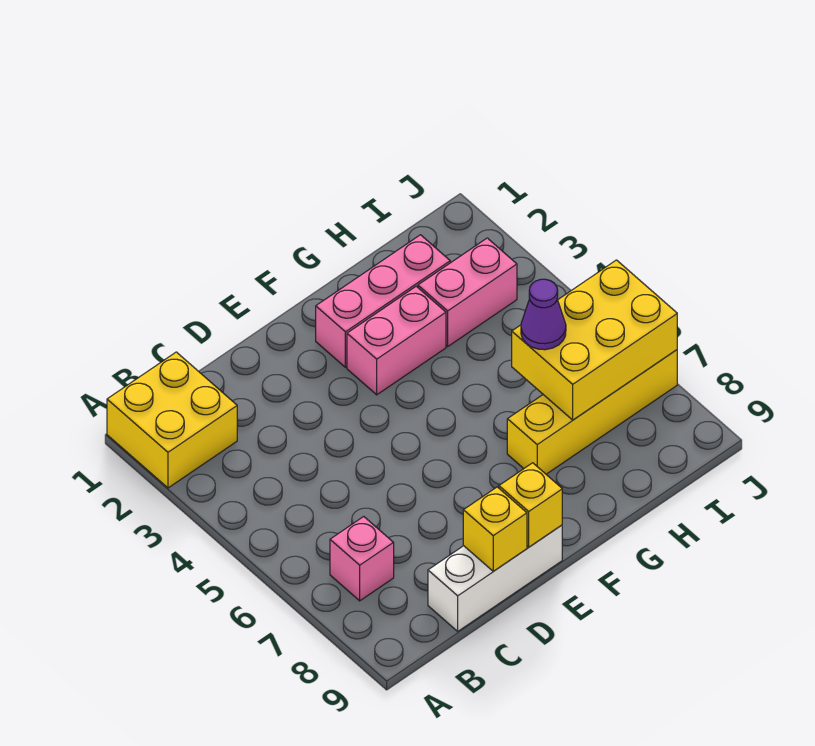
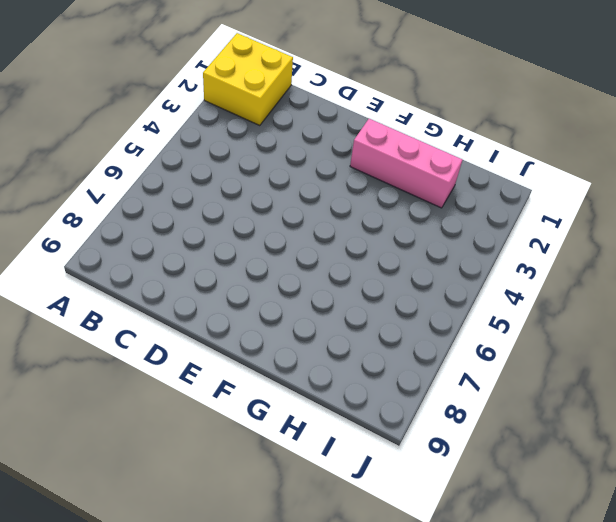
none -> pink 1x1 brick [330,517,394,601]
none -> white 1x3 brick [428,525,562,631]

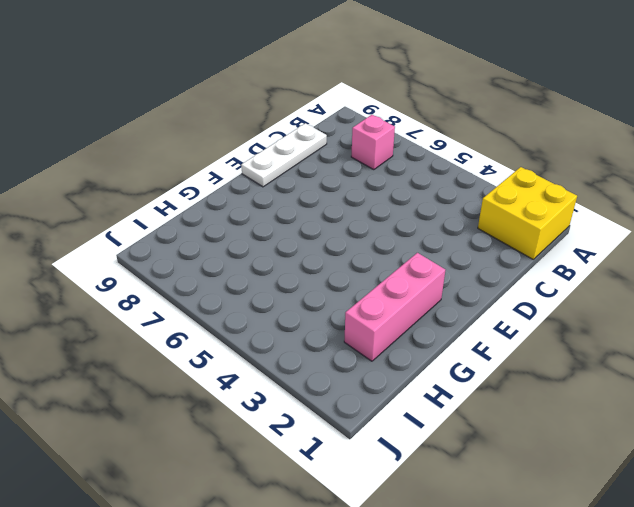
white 1x3 plate [241,123,327,187] -> white 1x3 brick [428,525,562,631]
none -> pink 1x2 brick [347,286,446,395]
none -> yellow 1x4 brick [507,350,677,474]

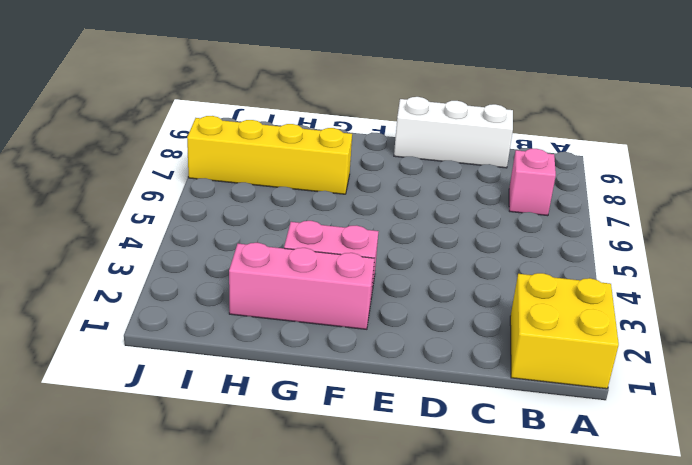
none -> pink 1x2 brick [418,238,517,346]
none -> yellow 1x1 brick [463,487,527,571]

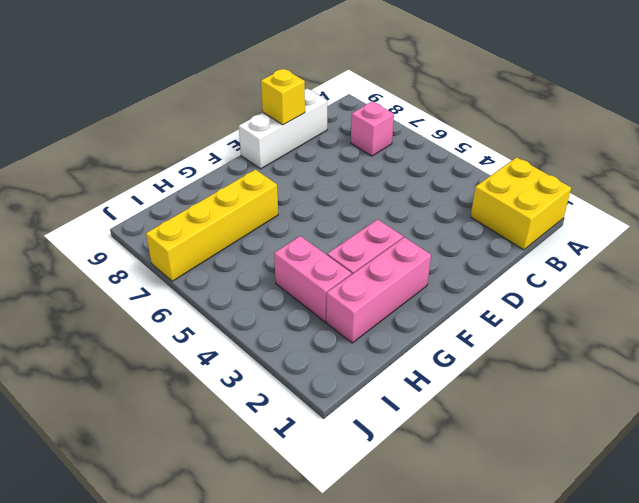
pink 1x2 brick [274,236,352,322] -> pink 1x2 brick turned to [418,238,517,346]
none -> yellow 1x1 brick [499,463,562,547]
none -> yellow 2x3 brick [512,260,677,420]

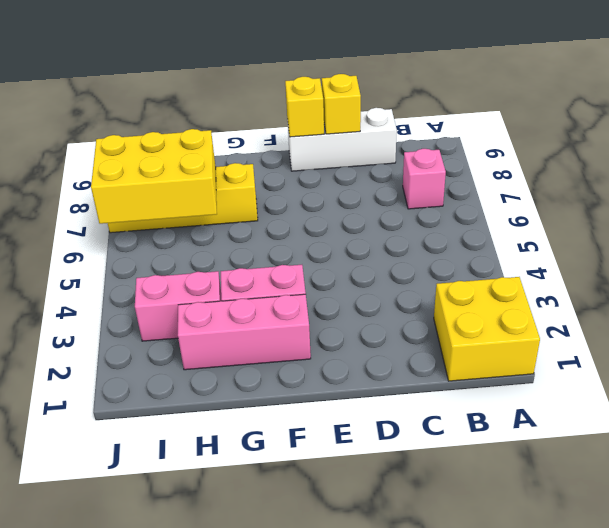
none -> purple 1x1 cone [521,279,566,350]

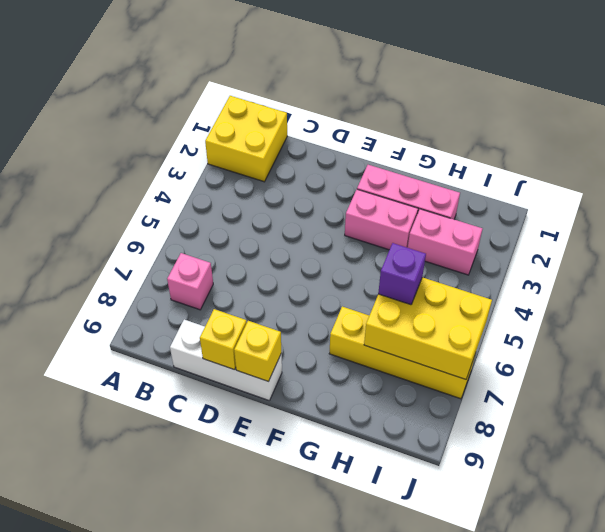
purple 1x1 brick [378,243,426,305] -> purple 1x1 cone [521,279,566,350]

